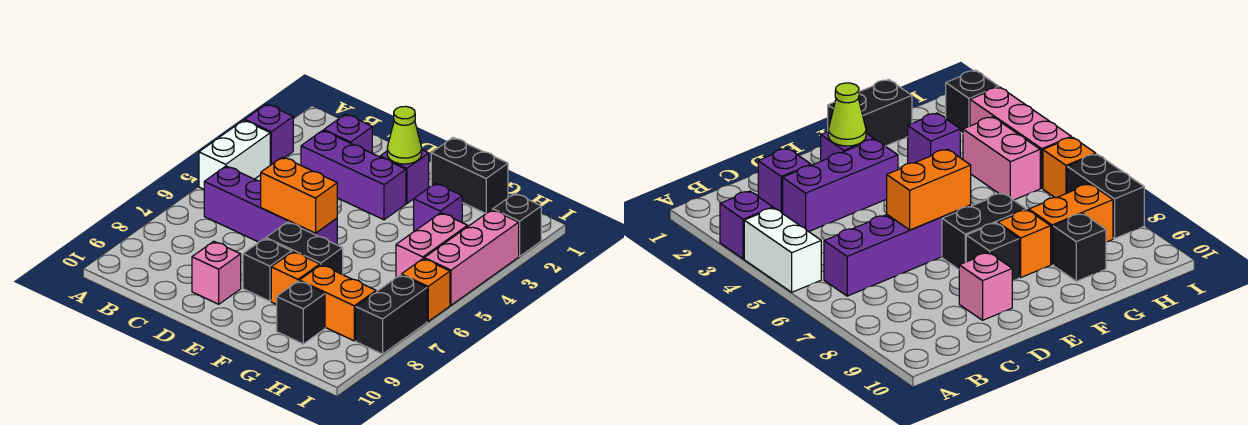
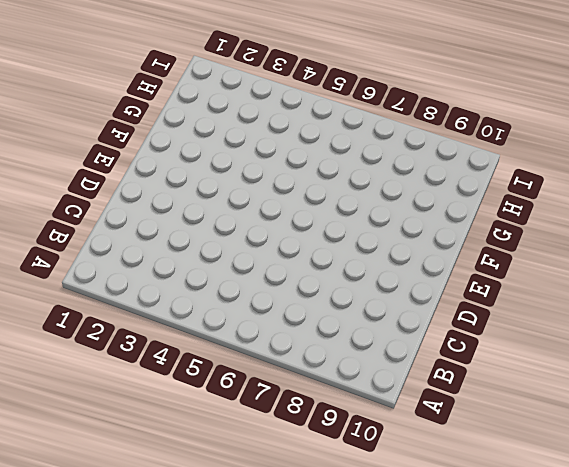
none -> purple 1x1 brick [245,104,293,165]
none -> white 1x2 brick [199,120,270,189]
none -> purple 1x4 brick [204,166,337,245]

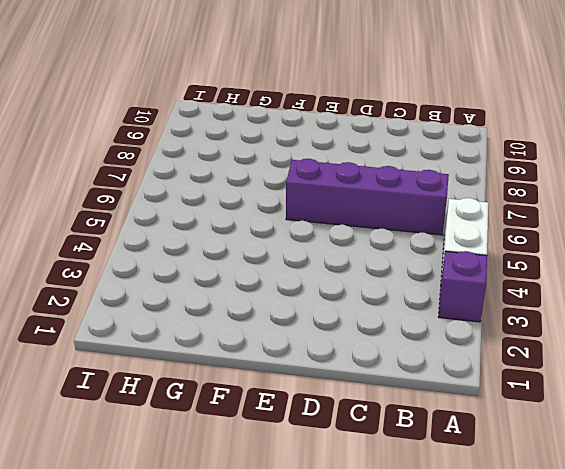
none -> purple 1x1 brick [324,114,372,153]
none -> purple 1x3 brick [301,130,406,220]
none -> pink 1x1 brick [192,241,241,304]

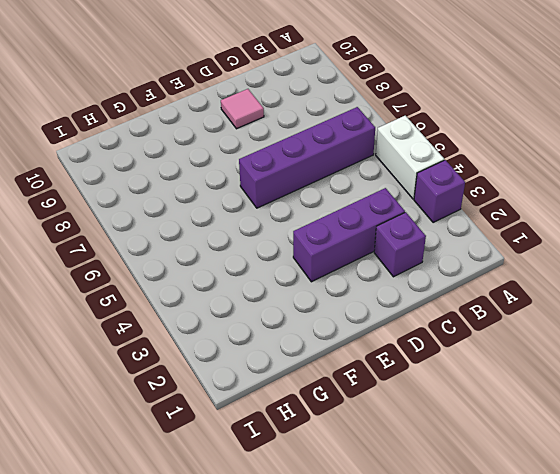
pink 1x1 tile [221,89,264,129] -> pink 1x1 brick [192,241,241,304]
none -> purple 1x1 brick [380,150,429,203]
none -> black 1x2 brick [266,222,343,274]
none -> black 1x1 brick [243,238,292,301]

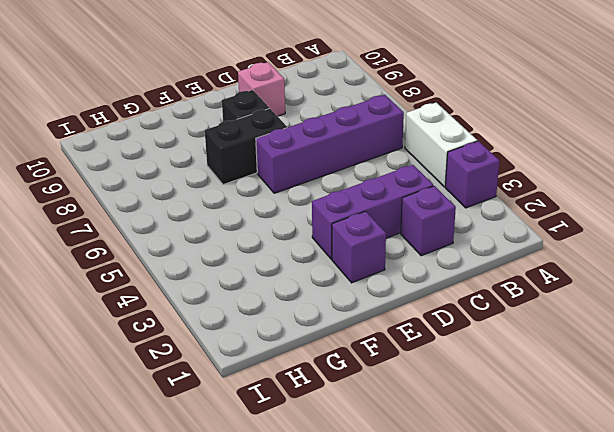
none -> black 1x2 brick [431,138,508,213]
none -> orange 1x1 brick [271,252,320,305]
none -> purple 1x1 brick [414,183,462,231]

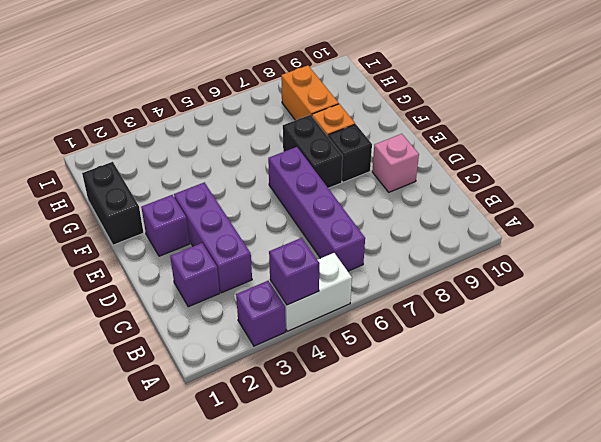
purple 1x1 brick [269,238,320,305] -> purple 1x1 brick moved to [414,183,462,231]
none -> black 1x1 brick [277,281,325,344]
none -> pink 1x2 brick [396,213,468,278]
none -> black 1x1 brick [493,193,541,256]

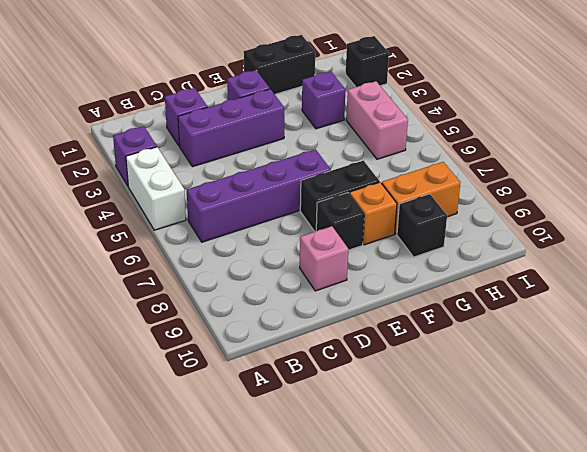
none -> pink 1x3 brick [424,210,519,305]
none -> orange 1x1 brick [401,259,450,321]
none -> black 1x2 brick [356,275,427,354]

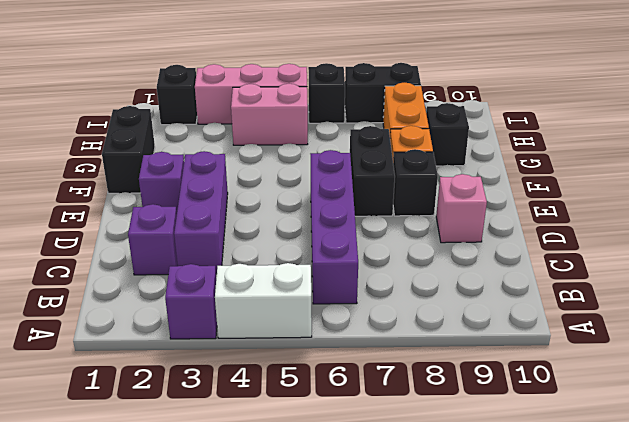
black 1x1 brick [308,63,345,123] -> orange 1x1 brick [401,259,450,321]
none -> purple 1x1 brick [414,183,462,231]
none -> orange 1x2 brick [261,157,337,233]
none -> lime 1x1 cone [387,106,422,164]

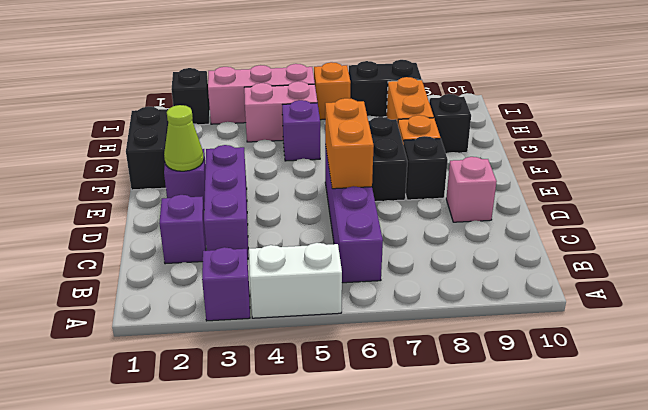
purple 1x1 brick [282,100,320,161] -> purple 1x1 brick moved to [414,183,462,231]

